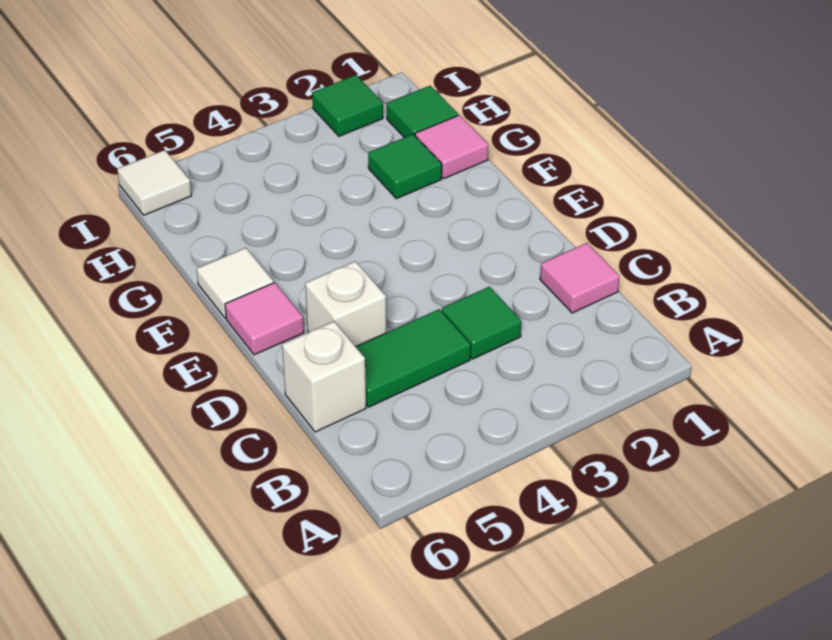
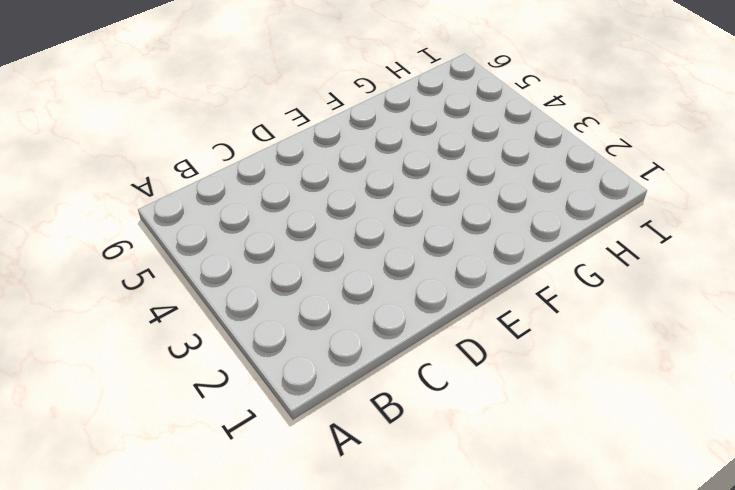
none -> pink 1x1 tile [540,243,620,313]
none -> green 1x1 tile [442,287,521,359]
none -> green 1x2 tile [356,309,471,407]

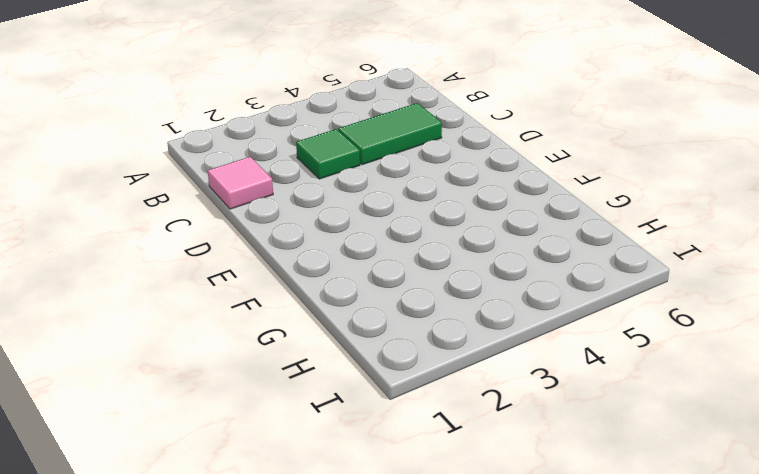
none -> white 1x1 brick [282,321,366,432]
none -> white 1x1 brick [305,261,386,347]
none -> pink 1x1 tile [225,283,304,355]

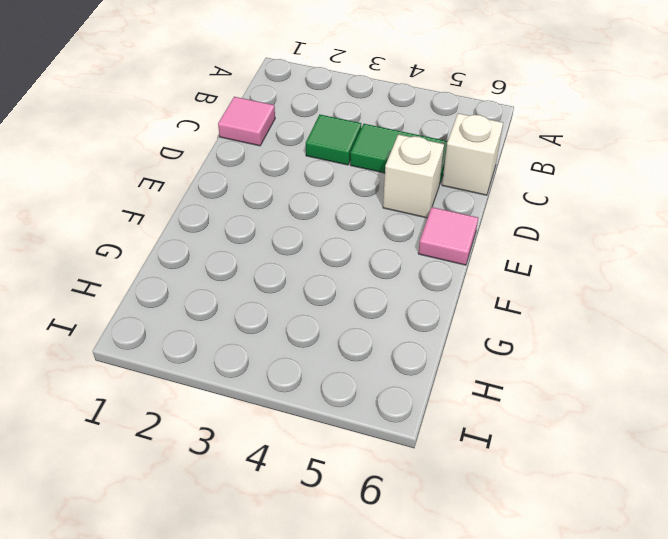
none -> white 1x1 tile [197,248,273,318]
none -> pink 1x1 tile [415,115,488,179]
none -> green 1x1 tile [368,134,442,199]

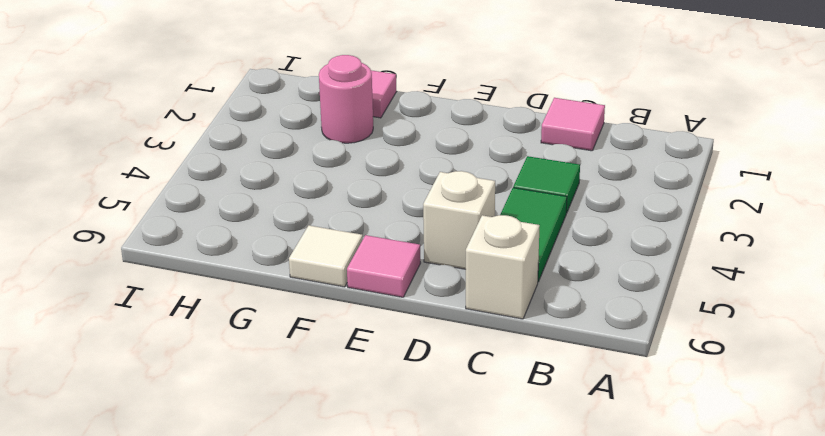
pink 1x1 round brick [319,55,373,143] -> green 1x1 tile [368,134,442,199]
none -> green 1x1 tile [386,86,458,138]
none -> green 1x1 tile [312,75,383,136]
none -> white 1x1 tile [117,150,191,215]

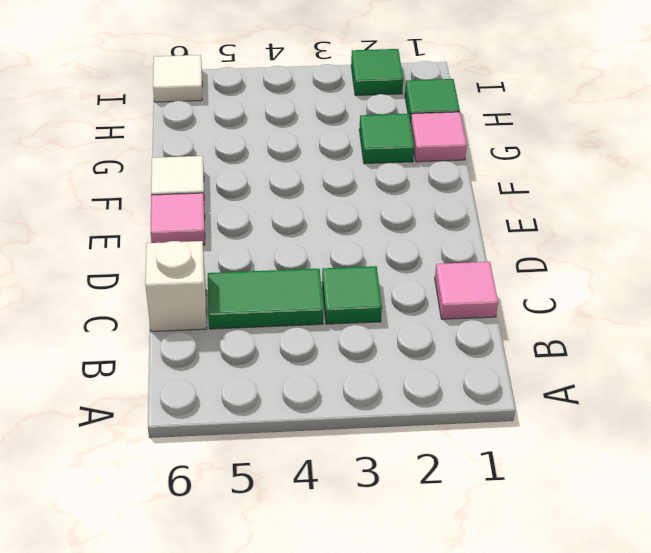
none -> white 1x1 brick [305,261,386,347]

